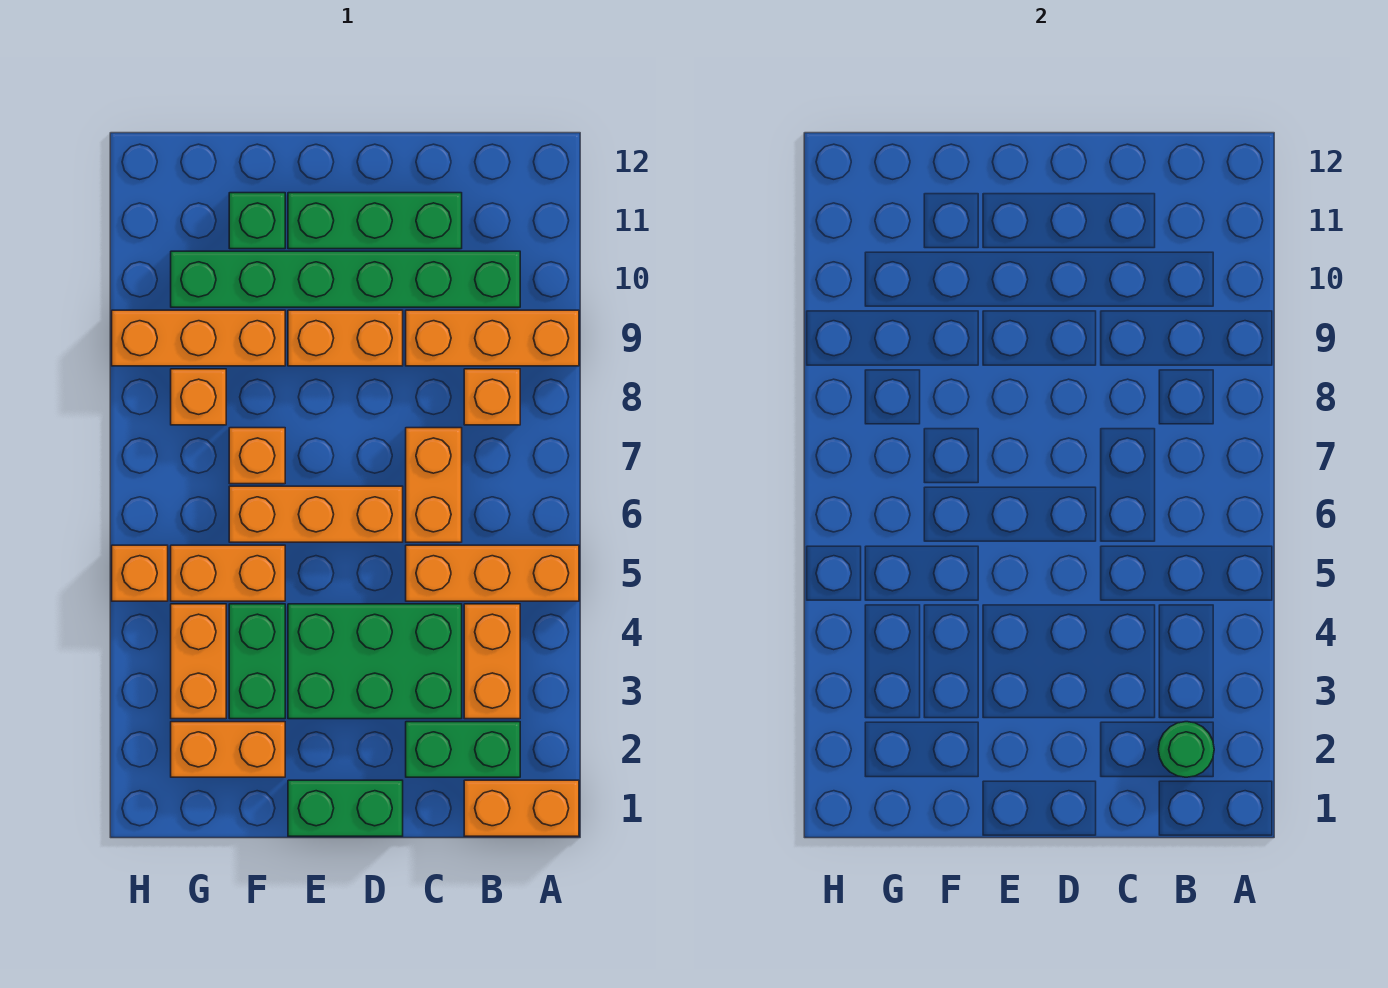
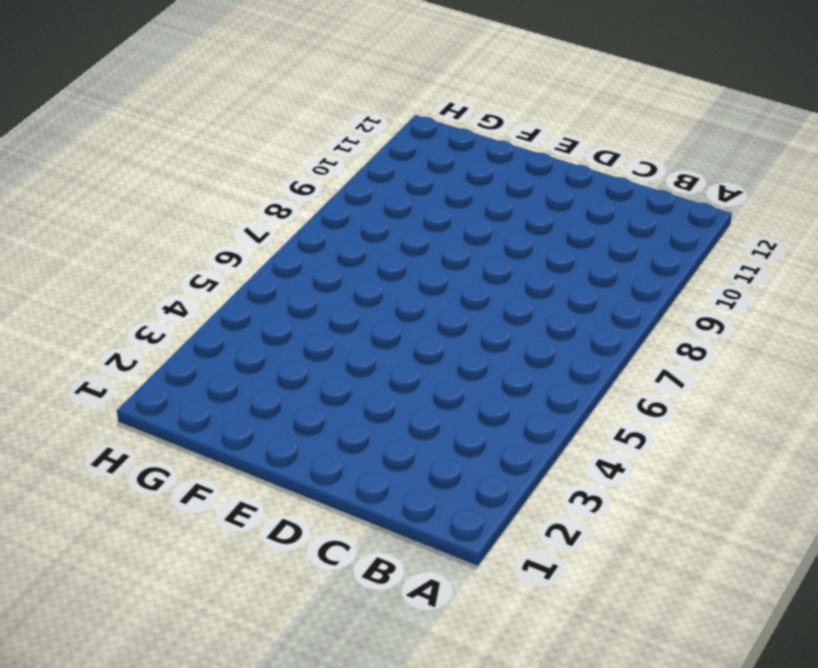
none -> orange 1x2 brick [464,780,579,836]
none -> orange 1x3 brick [406,545,579,601]
none -> orange 1x3 brick [406,310,579,366]

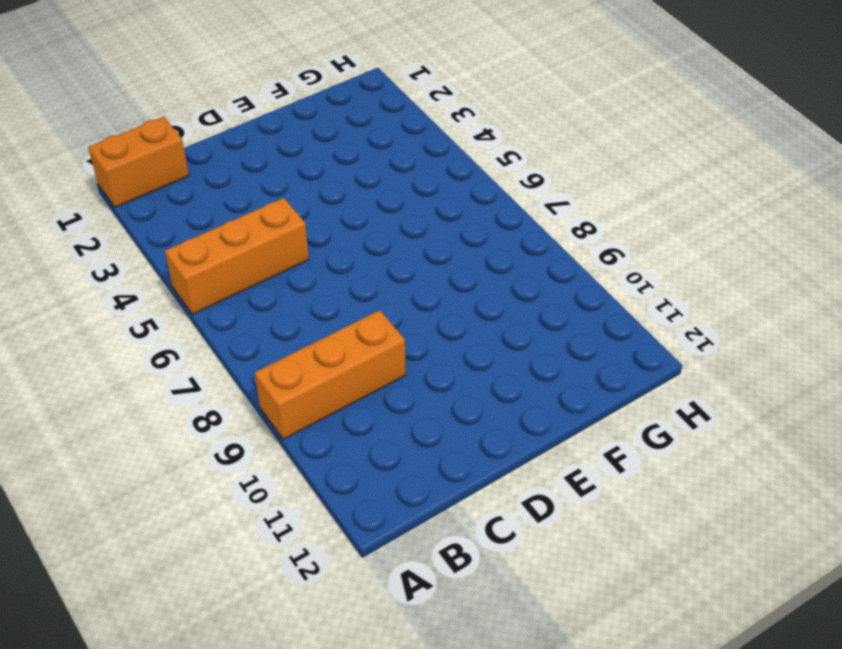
none -> green 1x2 brick [406,722,520,777]
none -> orange 1x2 brick [464,604,520,719]
none -> orange 1x1 brick [464,369,520,425]

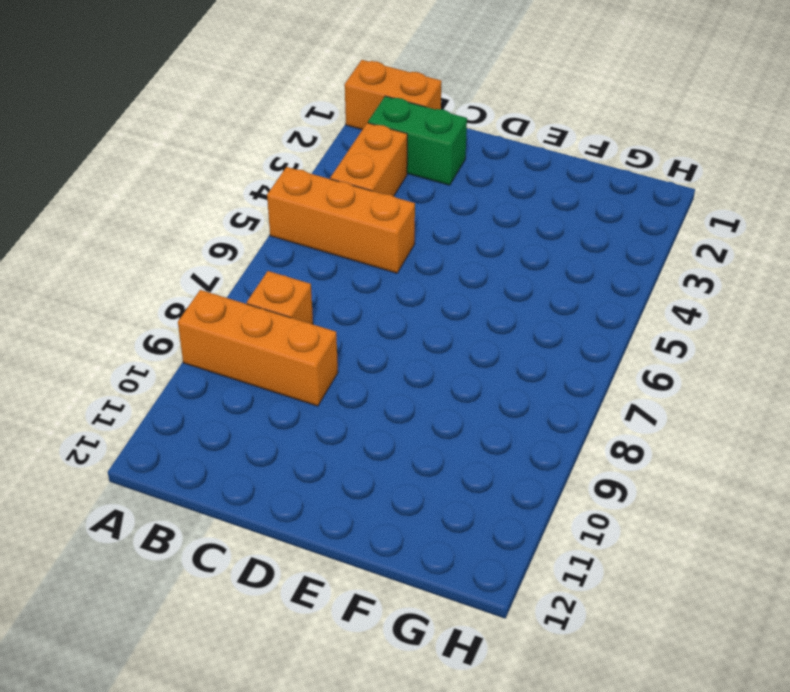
none -> green 1x6 brick [171,251,520,307]
none -> green 2x3 brick [288,604,462,719]
none -> orange 1x2 brick [406,428,462,542]

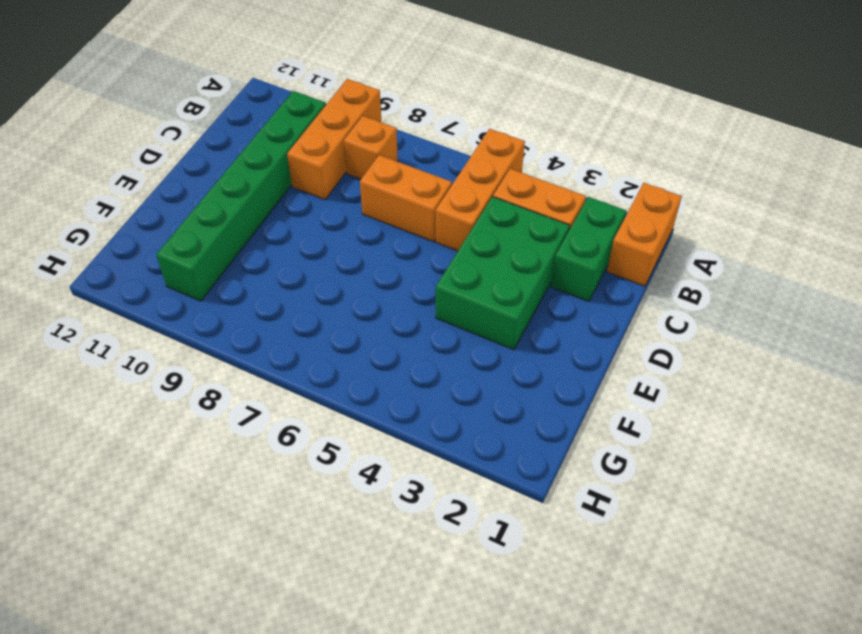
none -> green 1x3 brick [288,193,462,249]
none -> green 1x2 brick [288,780,403,836]
none -> orange 1x3 brick [229,486,403,542]

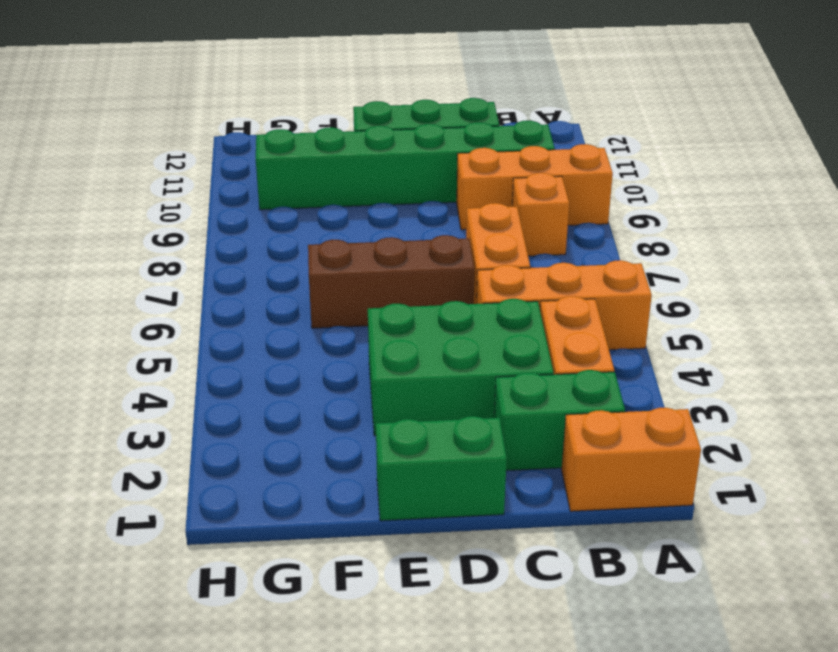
brown 1x3 brick [308,235,475,328] -> orange 1x3 brick [229,486,403,542]
none -> orange 1x2 brick [288,310,403,366]
none -> orange 1x2 brick [171,722,285,777]
none -> green 1x2 brick [229,604,285,719]

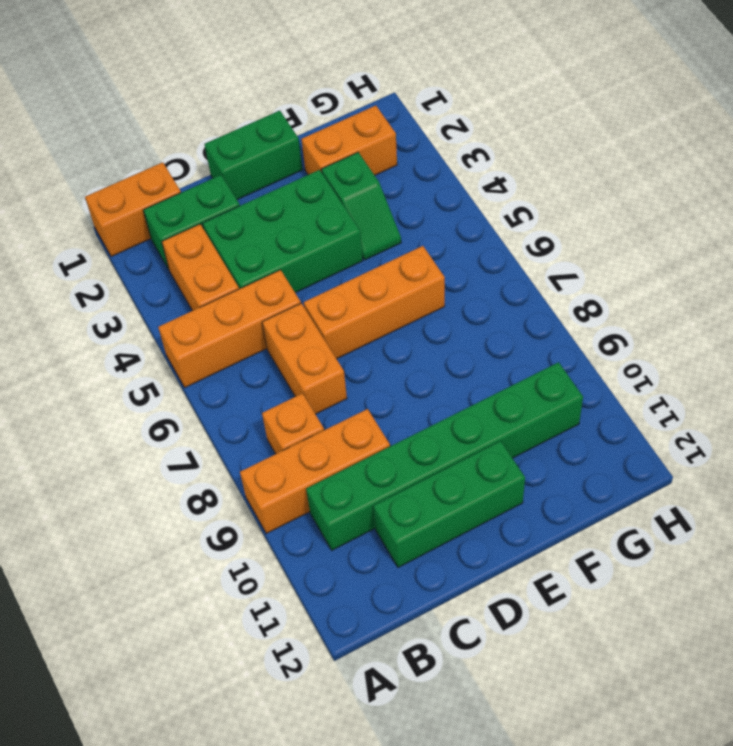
green 1x2 slope [322,152,401,260] -> green 1x2 brick [229,604,285,719]
none -> orange 1x2 brick [288,310,403,366]
none -> orange 1x2 brick [171,545,285,601]
none -> orange 1x1 brick [229,428,285,484]

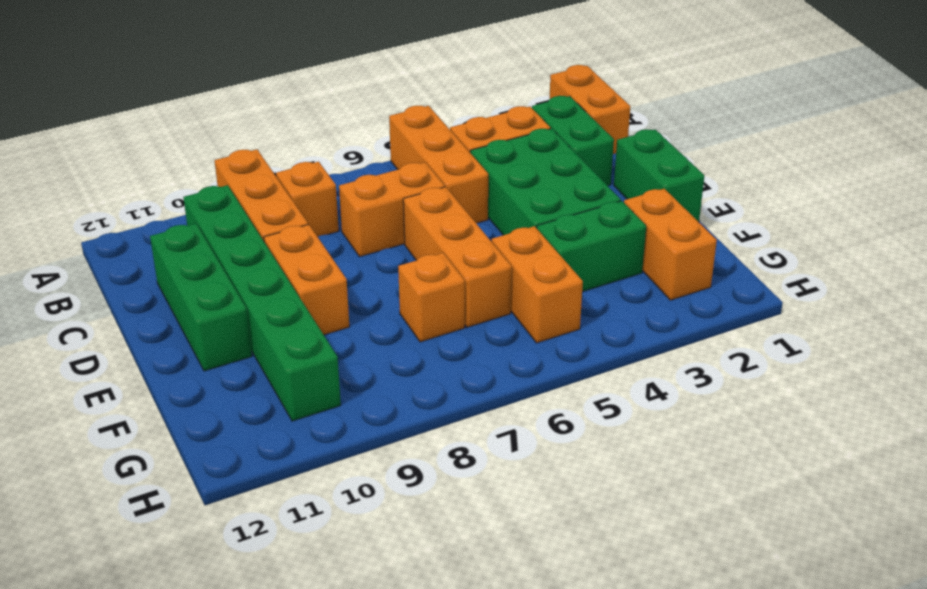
none -> orange 1x3 brick [112,310,285,366]
none -> green 1x1 brick [229,193,285,249]
none -> orange 1x2 brick [171,604,226,719]

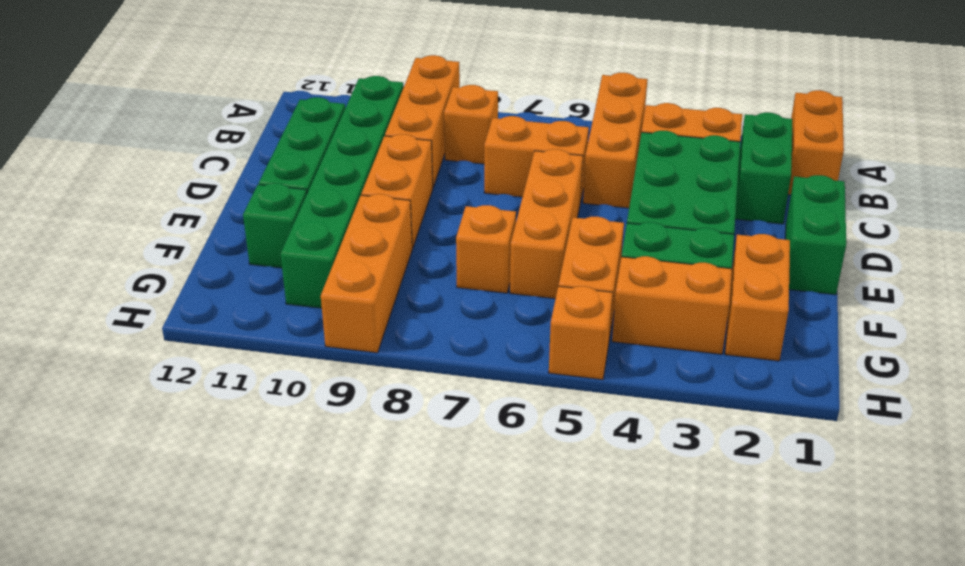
none -> orange 1x1 brick [171,369,226,425]
none -> green 1x1 round brick [1158,722,1214,777]

